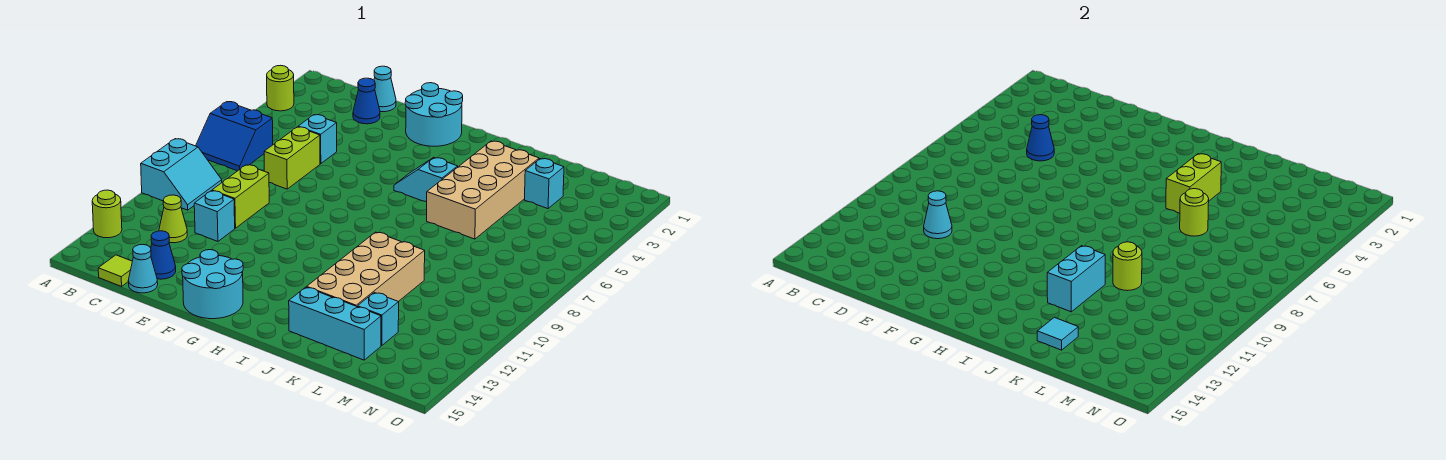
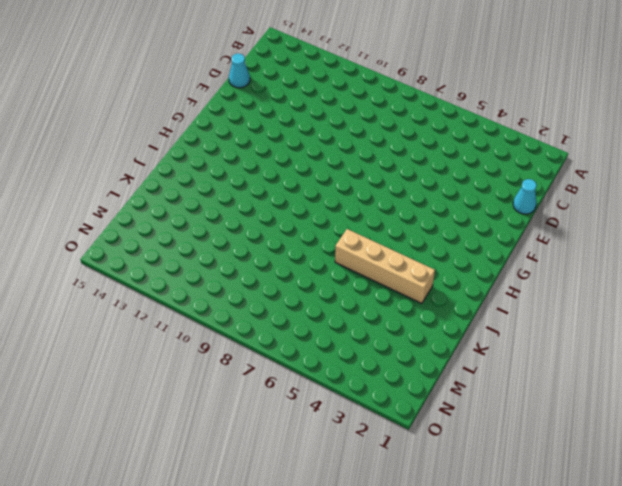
tan 1x4 brick [335,229,435,304] -> tan 2x4 brick [427,141,539,239]
none -> lime 1x1 round brick [267,65,294,111]
none -> blue 2x2 slope [196,102,273,171]
none -> cyan 2x2 slope [141,139,222,210]

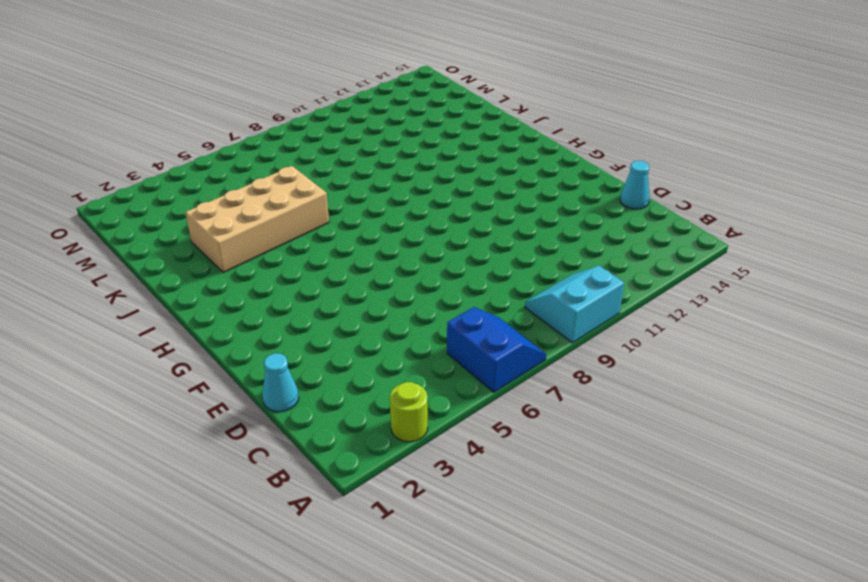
none -> lime 1x1 round brick [92,190,122,238]
none -> lime 1x1 cone [159,195,187,243]
none -> lime 1x1 tile [98,255,132,286]

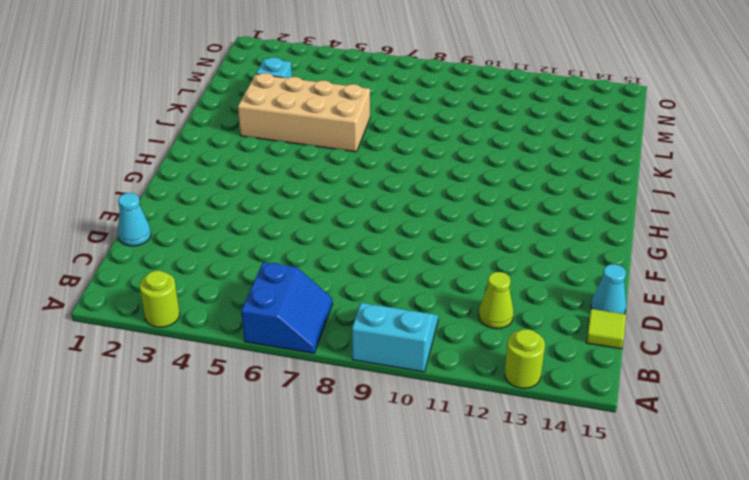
none -> blue 1x1 cone [353,78,380,124]
none -> cyan 1x1 brick [298,115,337,164]
none -> lime 1x2 brick [264,127,320,189]

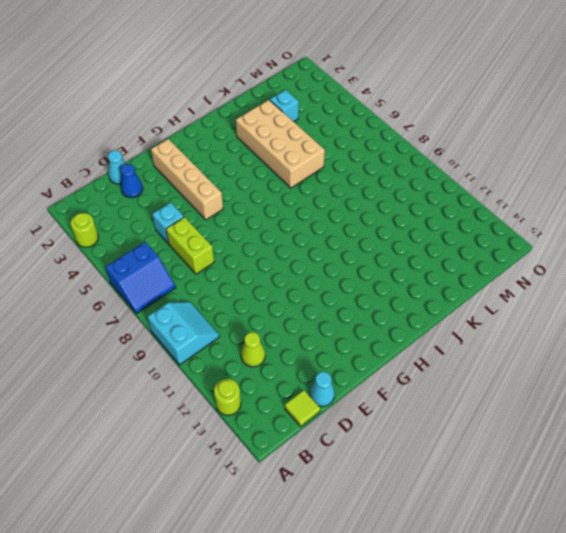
tan 1x4 brick [151,139,223,220] -> cyan 2x2 round brick [405,83,463,146]
none -> lime 1x2 brick [212,165,269,228]
none -> cyan 1x1 brick [194,191,235,241]
none -> blue 1x1 cone [151,231,176,279]

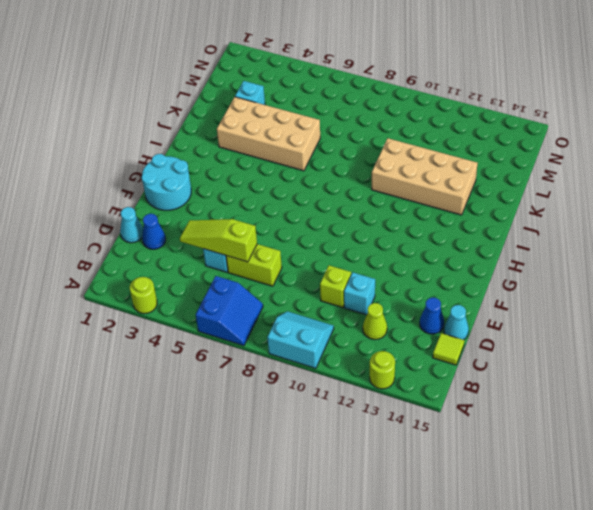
lime 1x3 slope [180,219,257,262] -> blue 1x1 cone [1027,115,1054,161]
lime 1x1 brick [320,265,351,308] -> lime 1x2 brick [212,165,269,228]
none -> cyan 2x2 round brick [182,250,243,319]
none -> cyan 1x2 slope [394,157,458,202]
none -> cyan 1x3 brick [289,287,381,360]

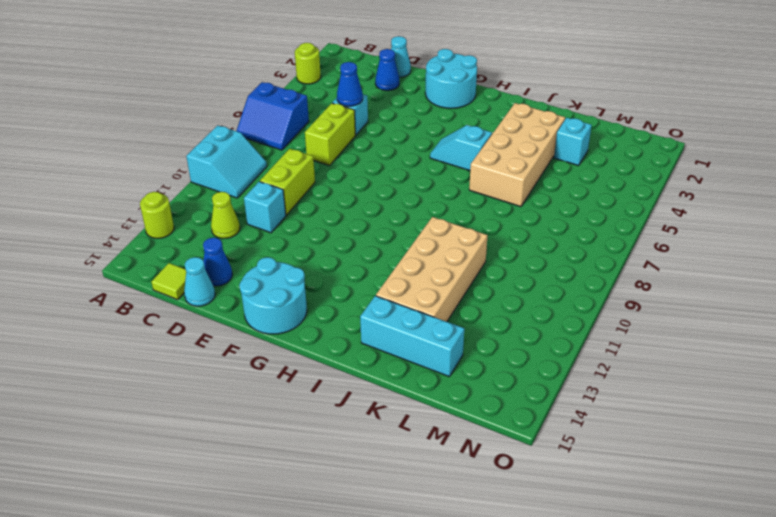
none -> cyan 1x1 brick [357,292,399,346]
none -> cyan 1x1 cone [924,191,952,239]
none -> lime 1x2 brick [1166,154,1221,213]

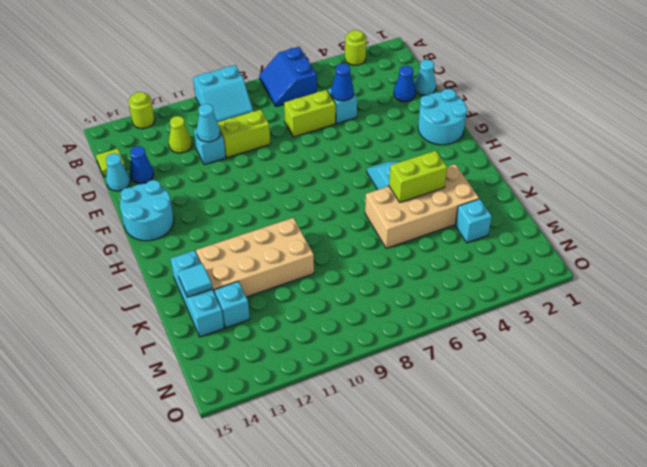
none -> cyan 1x2 brick [1047,246,1105,312]
none -> lime 1x1 round brick [1180,189,1209,236]
none -> lime 1x1 round brick [1113,242,1142,291]

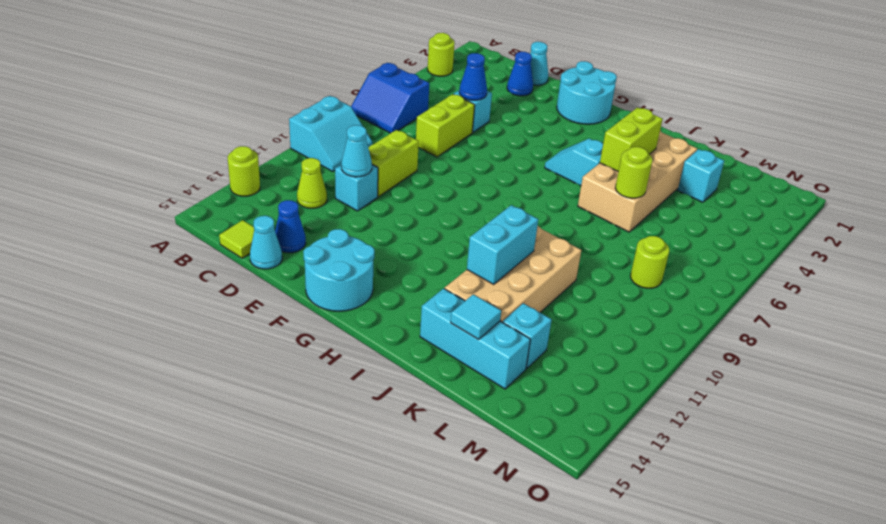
lime 1x1 round brick [630,236,669,288] -> lime 1x1 round brick moved to [1113,242,1142,291]

